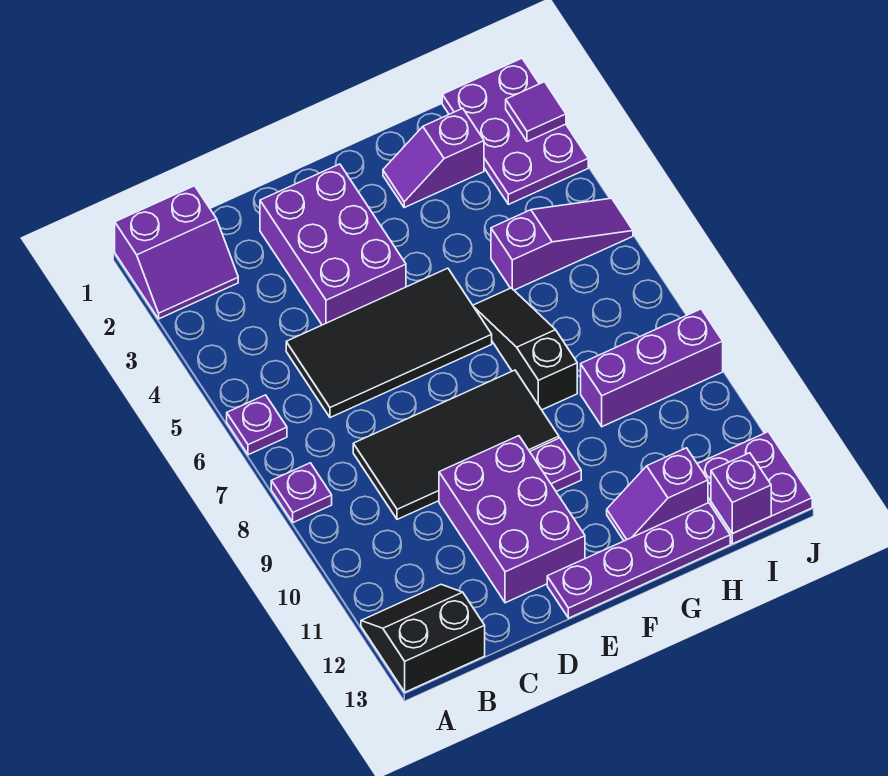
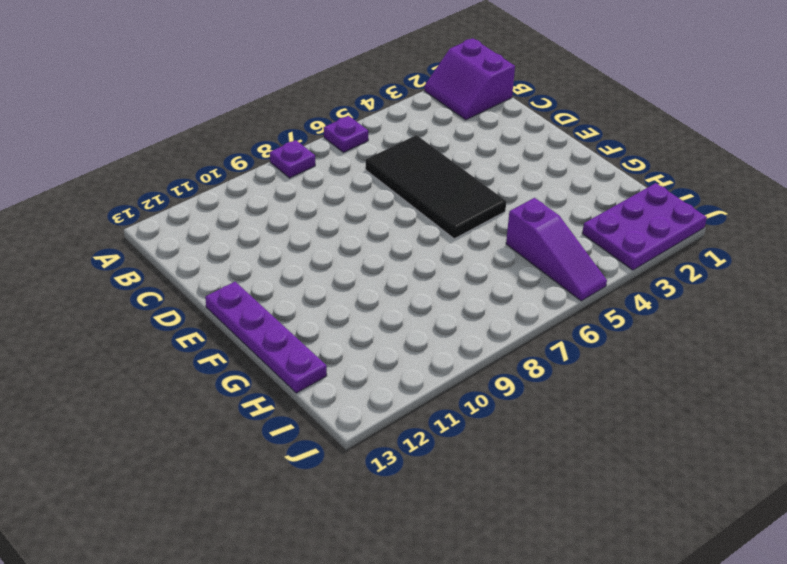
none -> black 2x2 slope [361,585,485,692]
none -> black 2x4 tile [353,370,559,519]
none -> purple 2x3 brick [260,164,406,325]

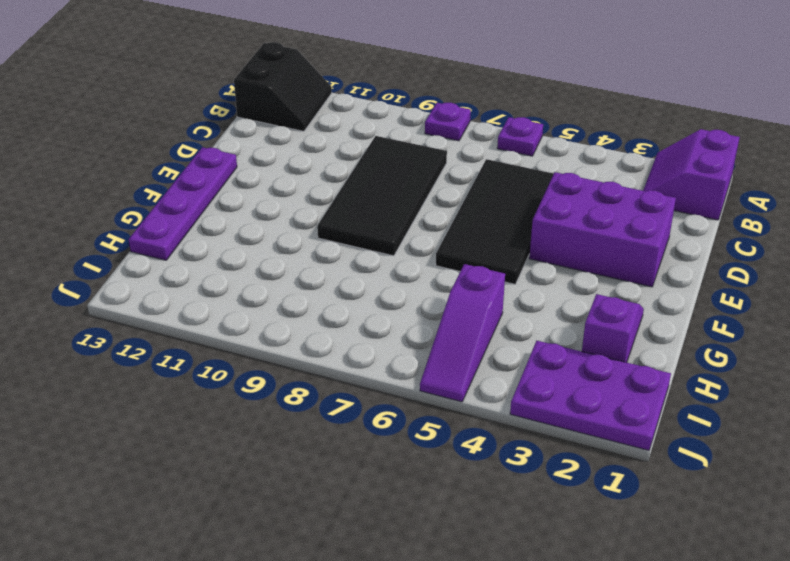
none -> purple 2x3 brick [439,436,585,603]
none -> purple 1x1 plate [530,438,581,491]
none -> black 1x3 slope [473,288,577,410]

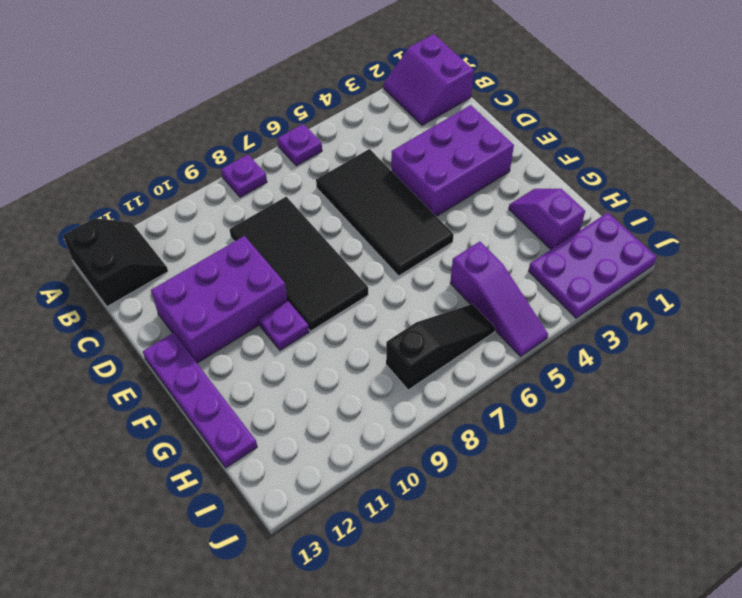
black 1x3 slope [386,304,495,390] -> black 1x3 slope moved to [473,288,577,410]
none -> purple 1x2 slope [607,448,708,541]
none -> purple 1x3 brick [581,309,723,427]
none -> purple 2x2 plate [698,432,812,544]

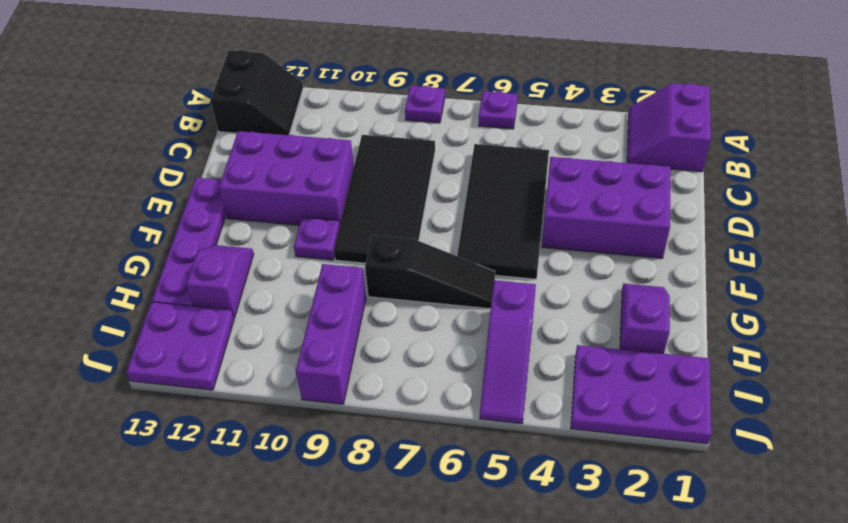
none -> purple 1x1 brick [711,453,771,534]
none -> purple 1x1 tile [506,82,566,141]

